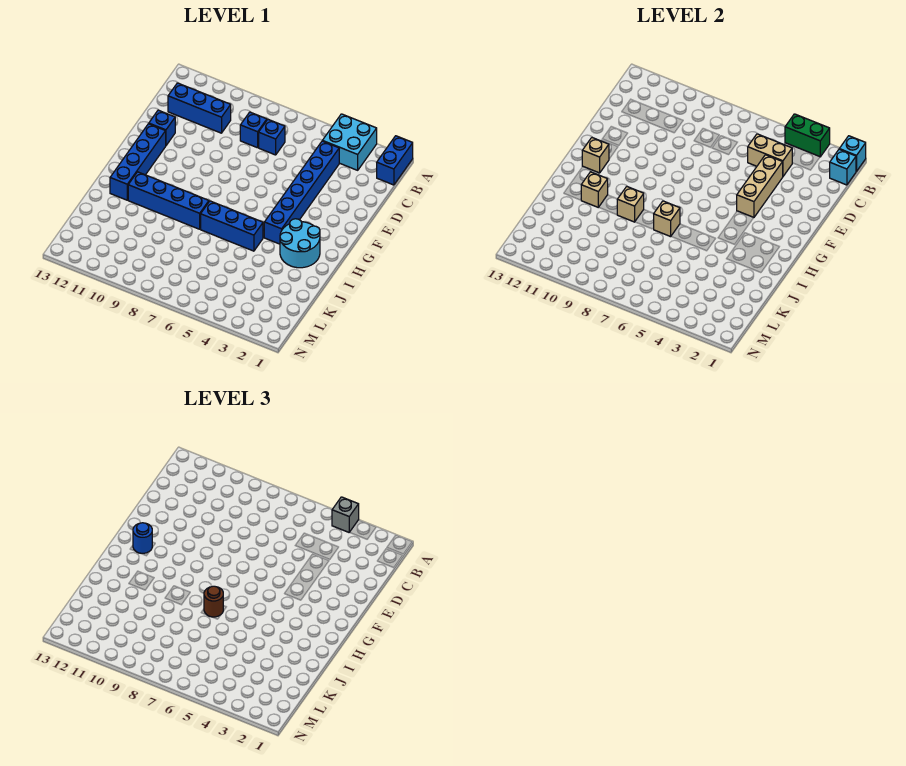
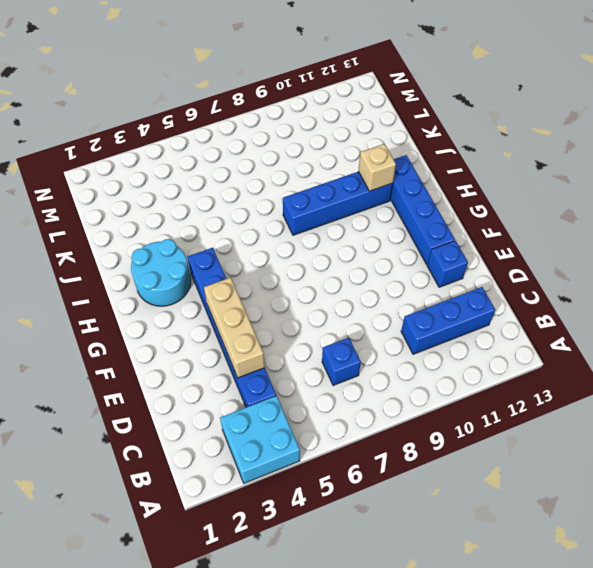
none -> blue 1x2 brick [377,136,413,185]
none -> blue 1x1 brick [240,112,267,148]
none -> blue 1x3 brick [201,201,263,251]

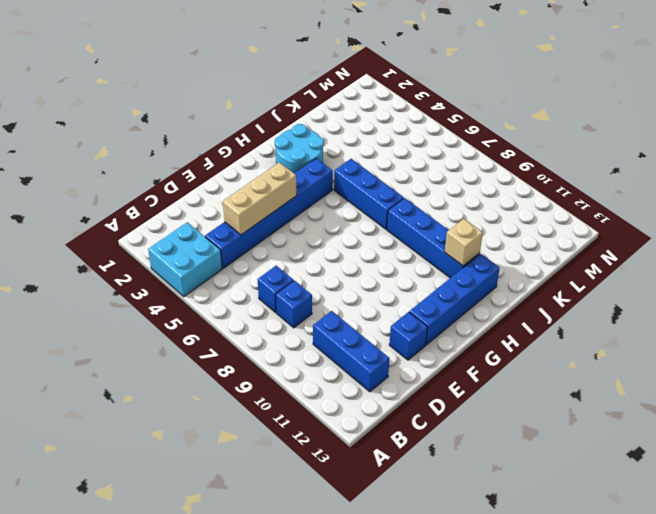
none -> blue 1x2 brick [377,136,413,185]
none -> cyan 1x1 brick [839,136,866,171]
none -> green 1x2 brick [785,114,830,157]

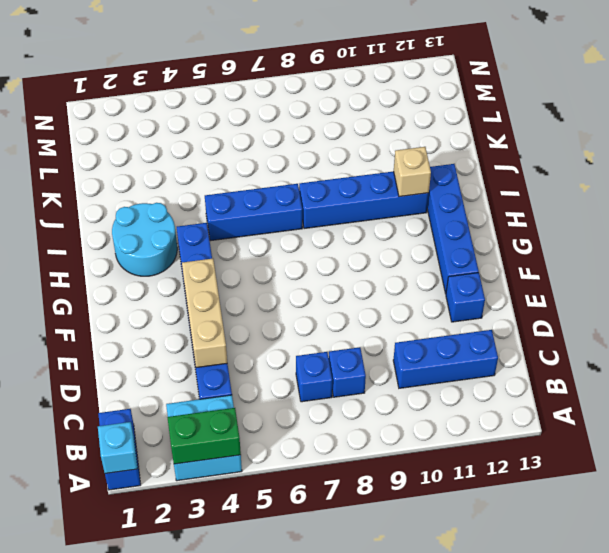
none -> cyan 1x1 brick [830,149,856,185]
none -> tan 1x2 brick [748,134,792,176]
none -> tan 1x1 brick [582,137,609,173]

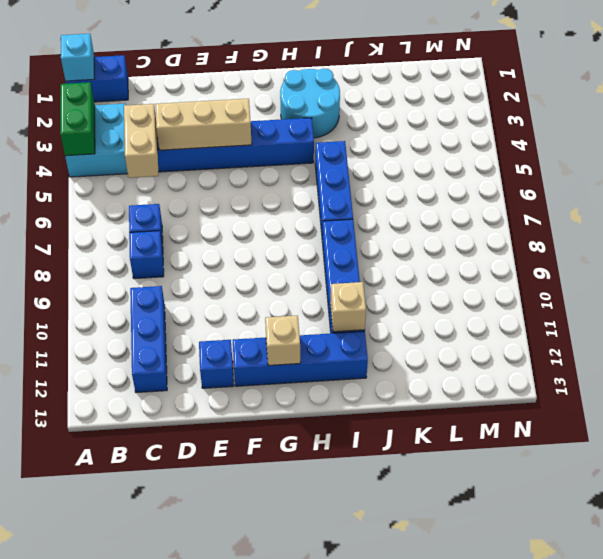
none -> cyan 1x1 brick [830,149,856,185]
none -> tan 1x1 brick [654,201,680,237]
none -> tan 1x1 brick [617,187,644,222]

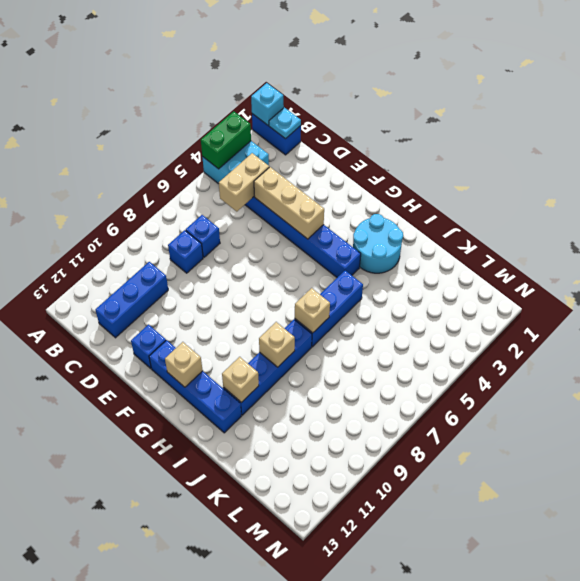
cyan 1x1 plate [269,107,301,139] -> cyan 1x1 brick [830,149,856,185]
none -> grey 1x1 brick [332,497,359,532]
none -> blue 1x1 round brick [133,523,152,553]
none -> brown 1x1 round brick [204,586,223,617]

